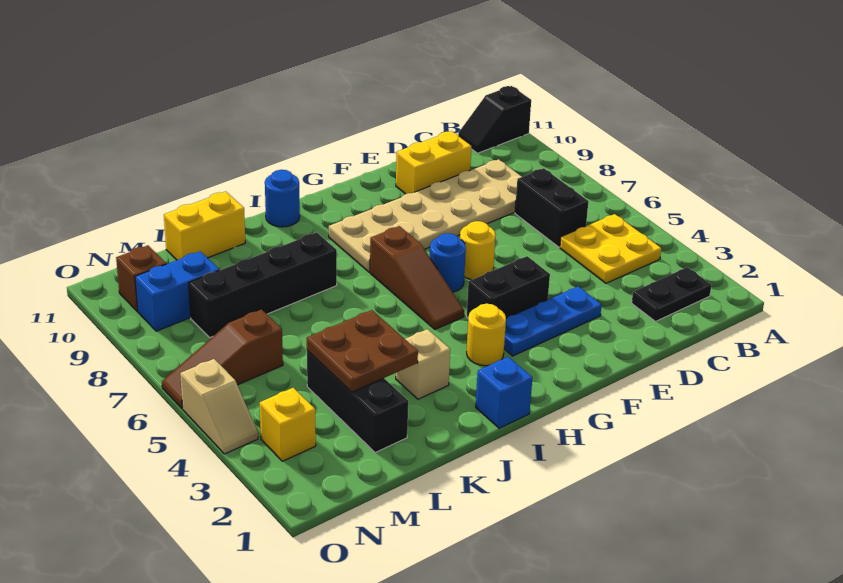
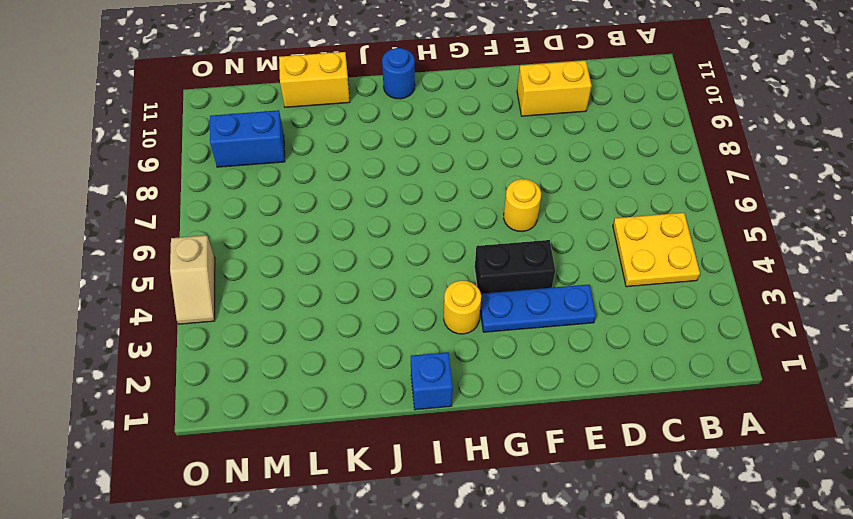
none -> black 1x2 slope [458,86,531,153]
none -> black 1x2 plate [632,267,711,321]
none -> black 1x2 brick [515,168,589,247]

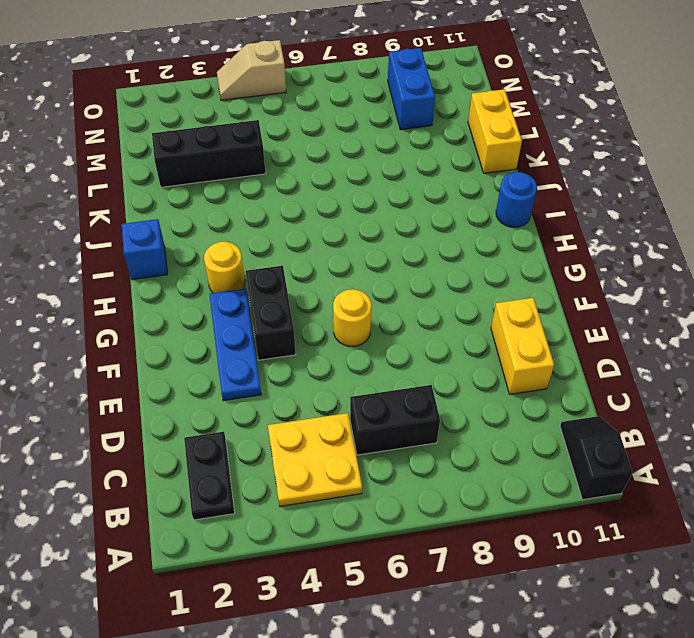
none -> tan 2x6 plate [329,159,522,272]
none -> blue 1x1 round brick [430,233,466,292]
none -> brown 1x3 slope [370,226,464,329]

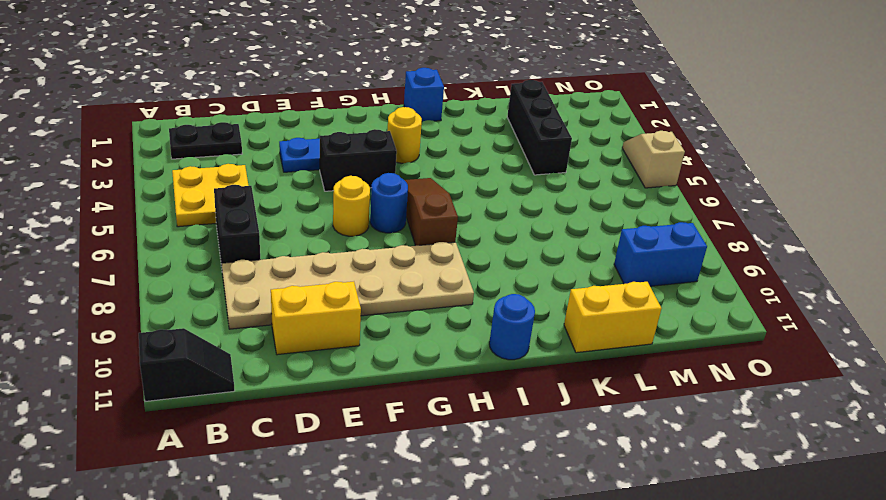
none -> tan 1x1 brick [396,329,450,399]
none -> black 1x4 brick [189,232,337,337]
none -> brown 1x3 slope [162,310,283,409]

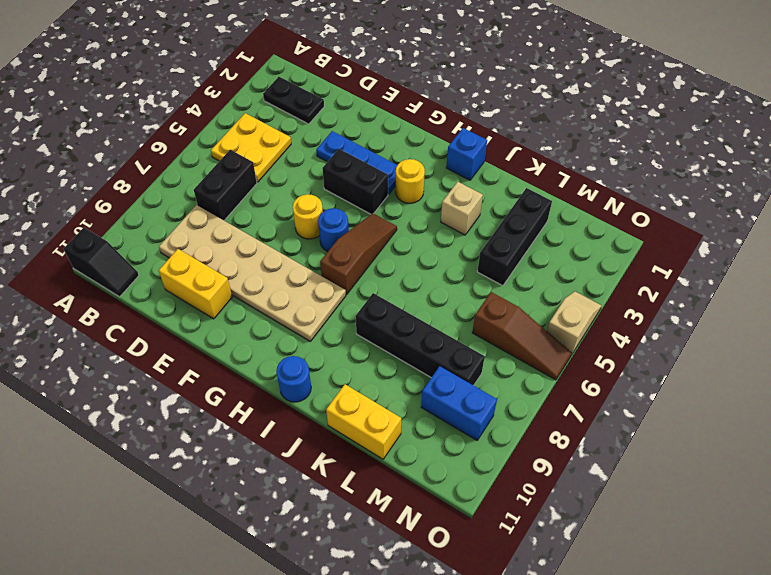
none -> yellow 1x1 brick [260,388,316,461]
none -> brown 1x1 brick [116,245,166,312]
none -> brown 2x2 plate [307,310,418,392]

